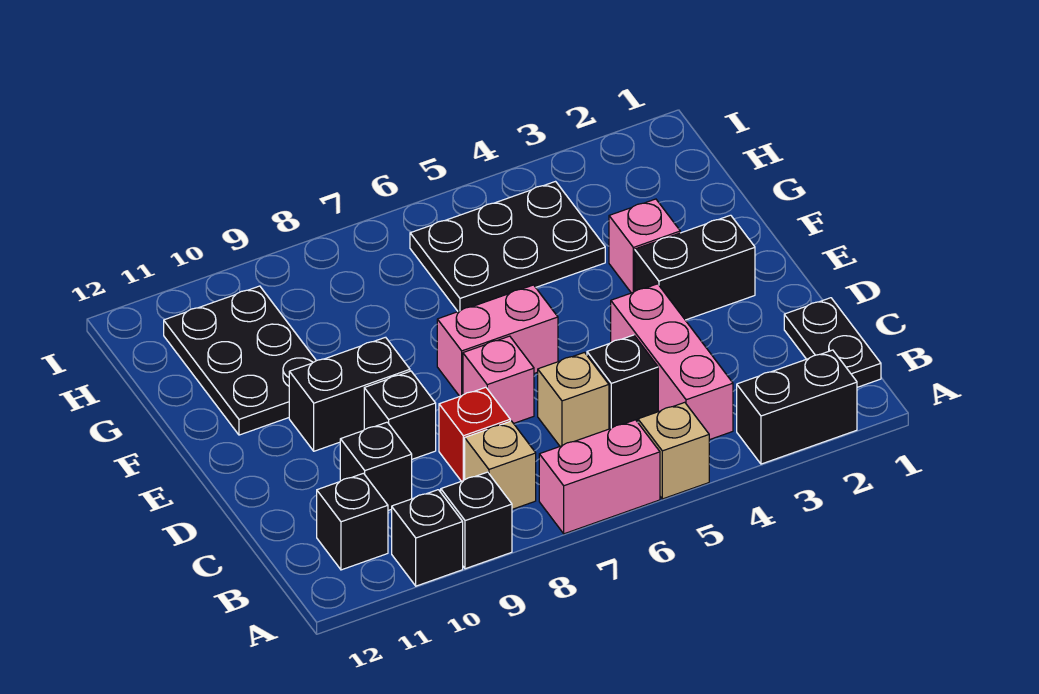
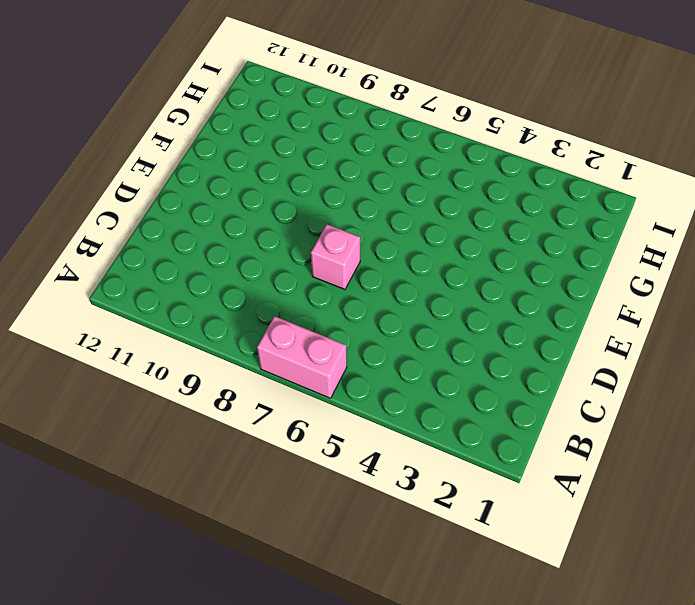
none -> black 1x2 brick [737,350,857,464]
none -> tan 1x1 brick [638,402,709,499]
none -> black 1x1 brick [441,472,512,569]

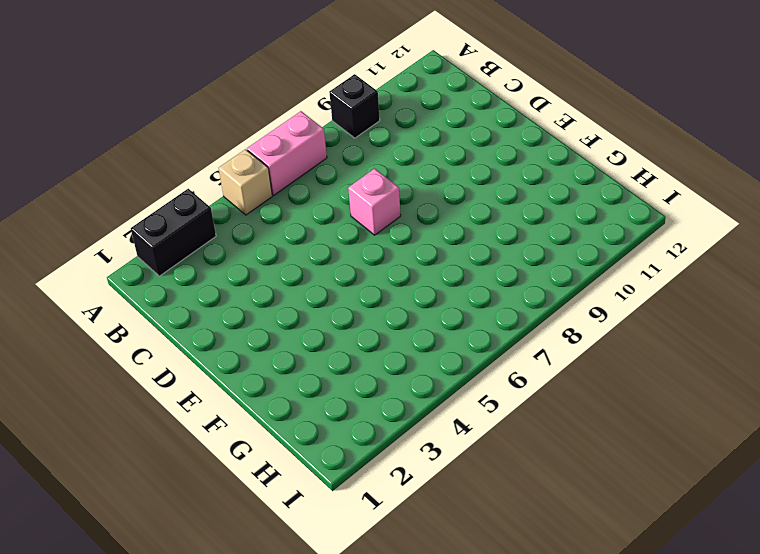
none -> black 1x1 brick [392,490,463,586]
none -> black 1x2 plate [784,298,881,387]
none -> pink 1x3 brick [611,284,733,440]

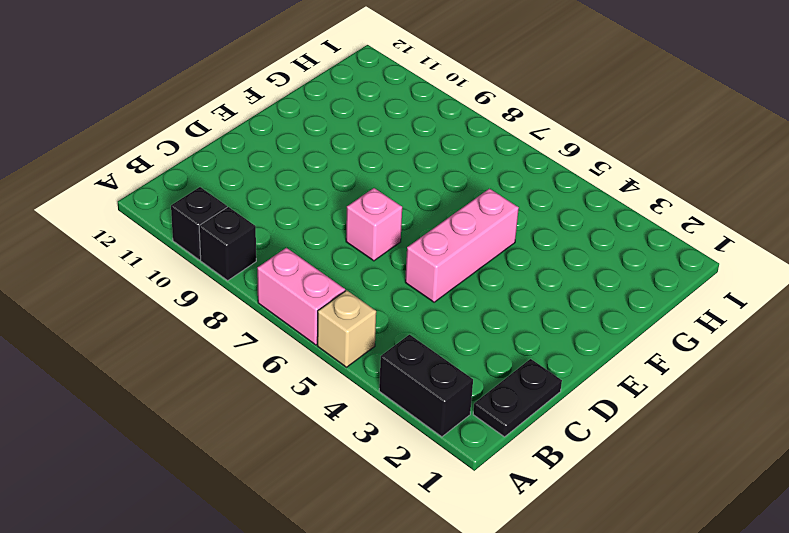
pink 1x3 brick [405,189,519,302] -> pink 1x3 brick moved to [611,284,733,440]
none -> tan 1x1 brick [465,421,536,509]
none -> black 1x1 brick [317,473,388,570]
none -> black 1x1 brick [587,335,658,429]

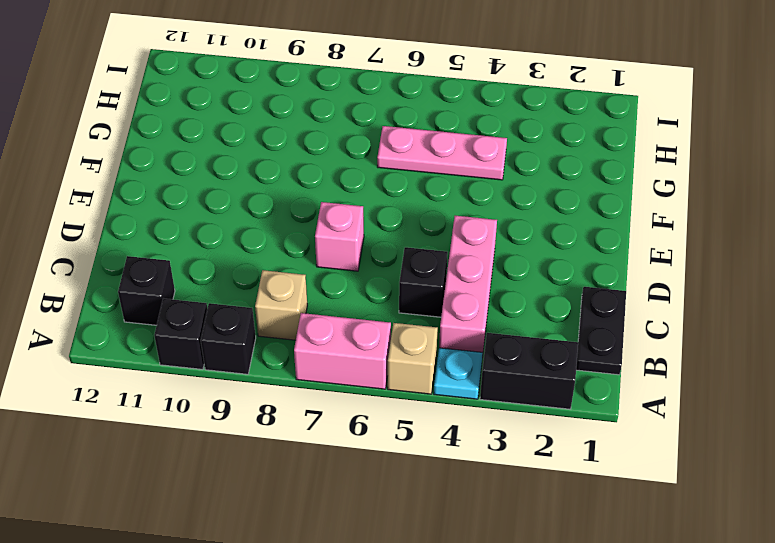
cyan 1x1 plate [434,348,483,399] -> none
pink 1x3 plate [377,126,507,180] -> black 2x3 plate [410,182,605,311]
none -> tan 1x1 brick [538,353,609,446]
none -> red 1x1 brick [439,387,510,481]
none -> black 1x1 brick [340,422,412,511]

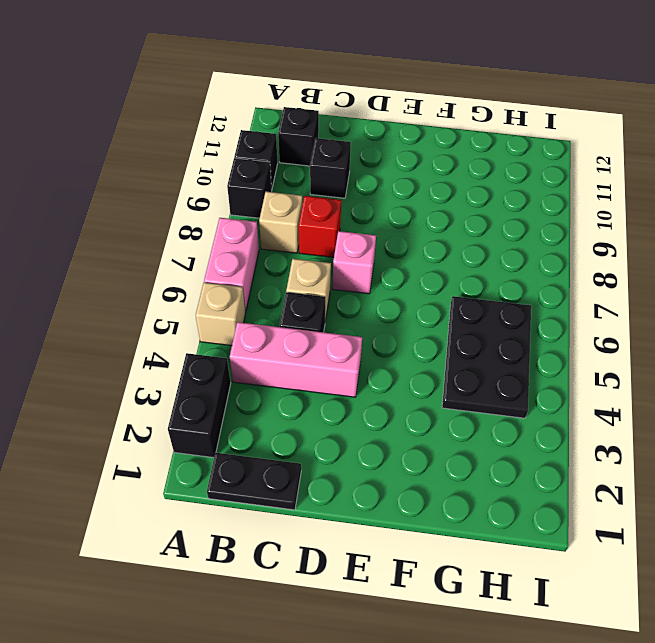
none -> black 1x1 brick [364,371,436,459]
none -> black 1x2 brick [635,215,755,320]
none -> pink 1x2 brick [437,285,558,396]

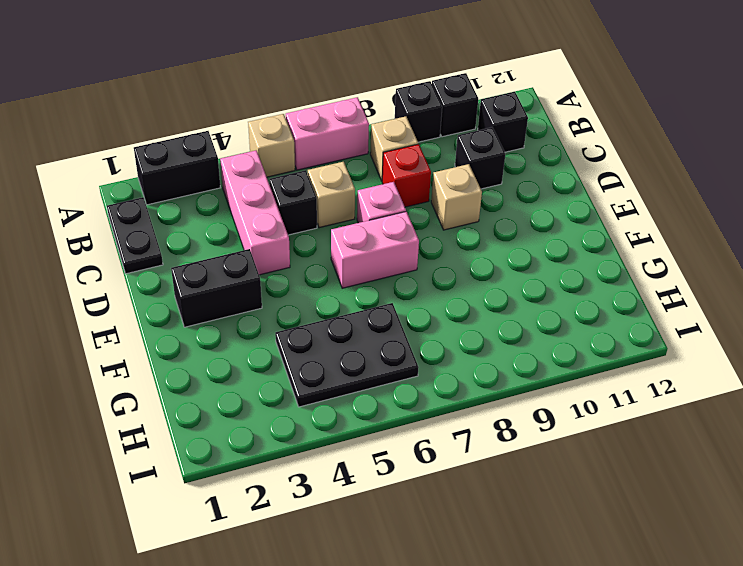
tan 1x1 brick [431,164,482,230] -> black 1x1 brick [364,371,436,459]
none -> black 1x2 brick [289,337,410,451]
none -> pink 1x1 brick [609,199,680,293]
none -> black 2x3 plate [164,286,316,435]

